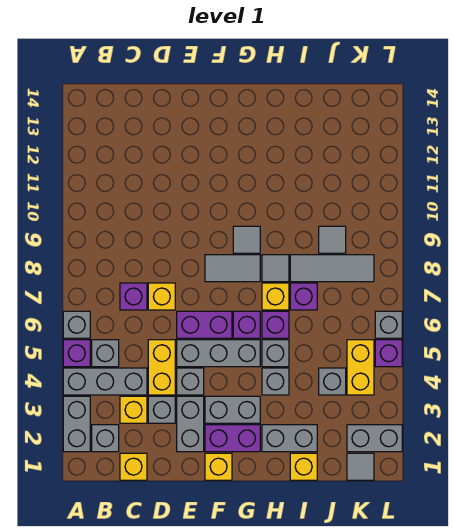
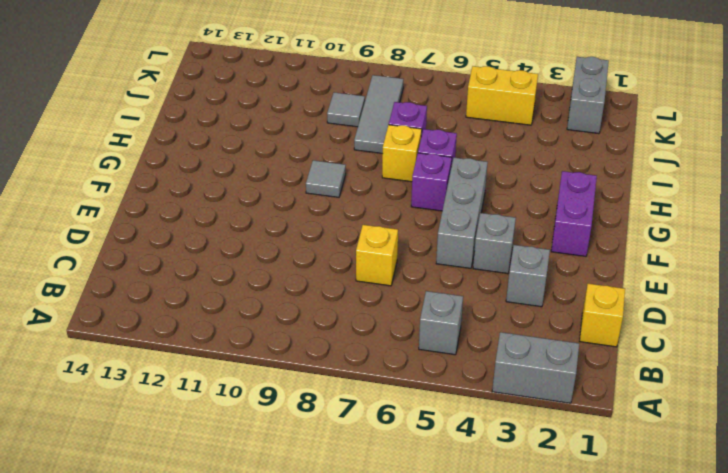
none -> grey 1x3 brick [63,368,147,395]
none -> purple 1x1 brick [63,340,90,367]
none -> grey 1x1 brick [63,311,90,338]
none -> grey 1x1 brick [92,425,119,452]

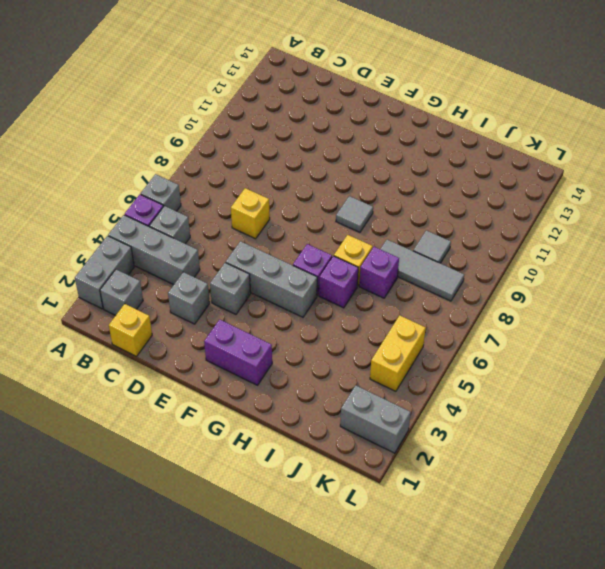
none -> yellow 1x1 brick [120,396,147,423]
none -> purple 1x1 brick [120,283,147,310]
none -> yellow 1x2 brick [148,340,175,395]
none -> grey 1x2 brick [177,396,204,452]

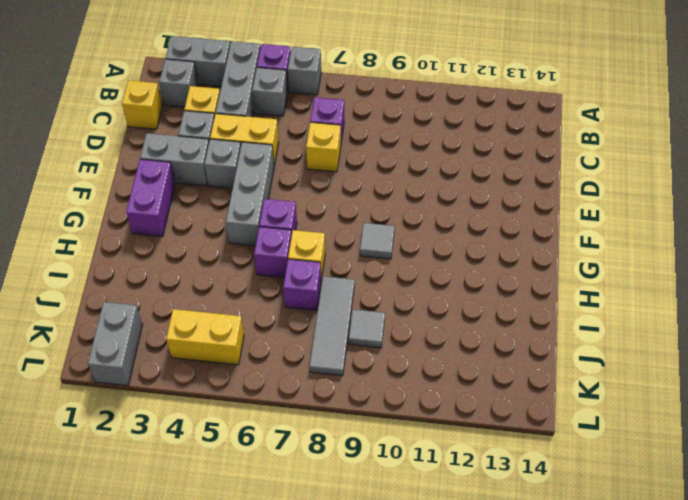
none -> purple 1x2 brick [177,311,232,338]
none -> yellow 1x1 brick [205,453,232,480]
none -> grey 1x2 brick [205,396,260,423]
none -> grey 1x2 tile [205,255,260,282]

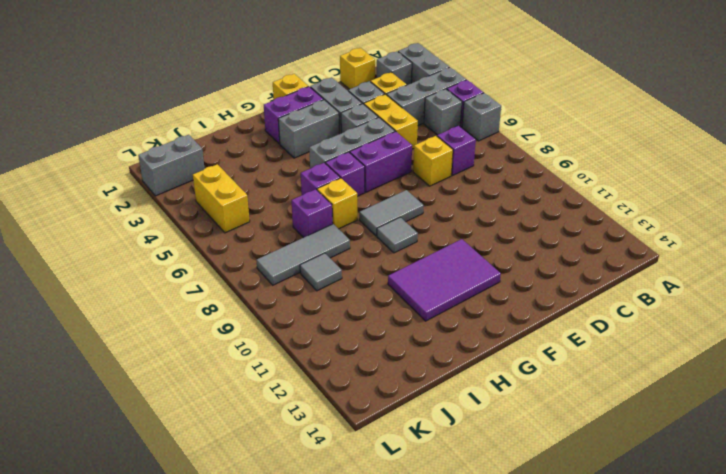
purple 2x3 tile [388,239,501,321] -> none
none -> grey 1x2 brick [262,425,317,452]
none -> grey 1x1 brick [262,368,289,395]
none -> grey 1x1 brick [262,340,289,367]
none -> grey 1x1 tile [262,255,289,282]

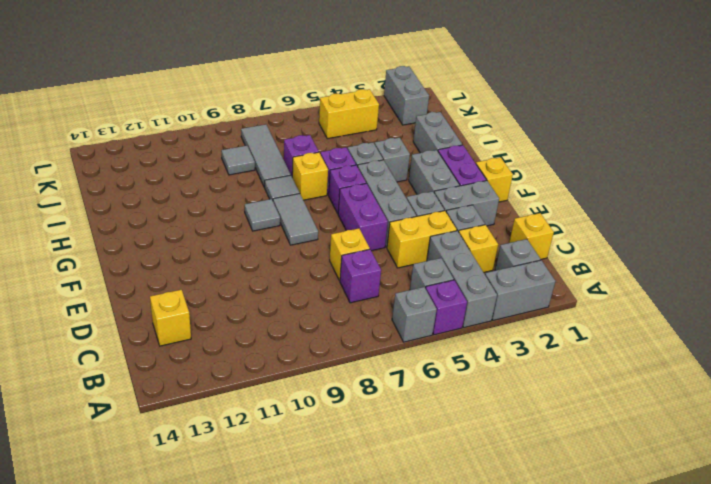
yellow 1x1 brick [150,290,191,346] -> yellow 1x1 brick moved to [290,453,317,480]
none -> grey 1x1 brick [319,368,346,395]
none -> grey 1x1 tile [347,453,374,480]
none -> purple 1x1 brick [375,340,402,367]
none -> grey 1x1 brick [375,311,402,338]

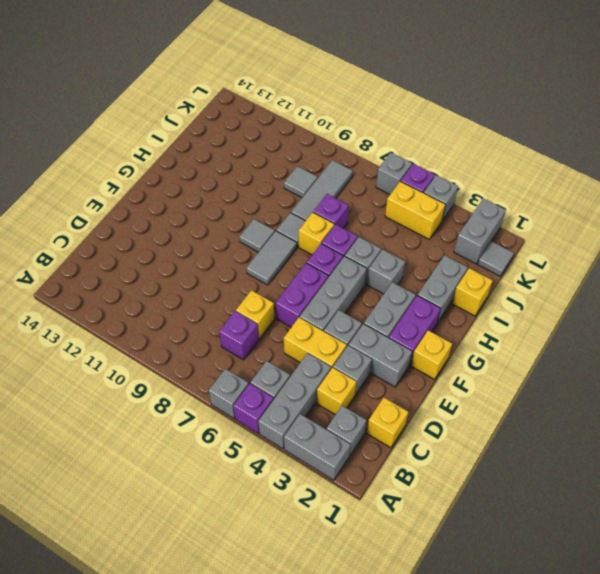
grey 1x1 brick [424,175,458,221] -> grey 1x1 brick moved to [319,368,346,395]

